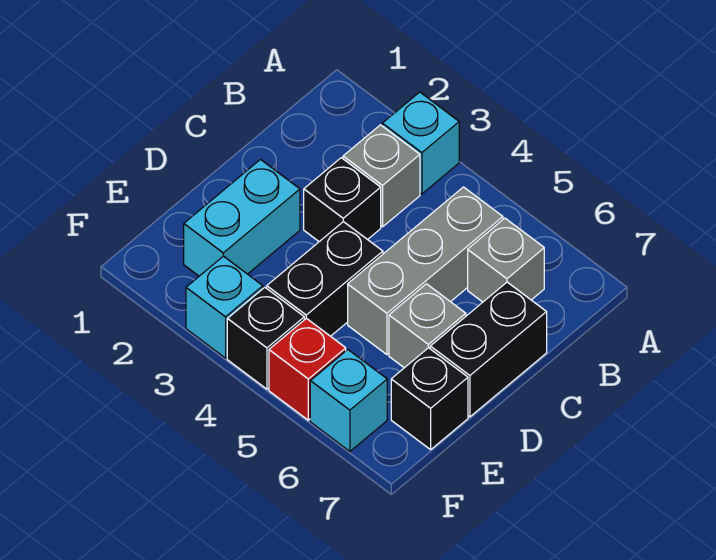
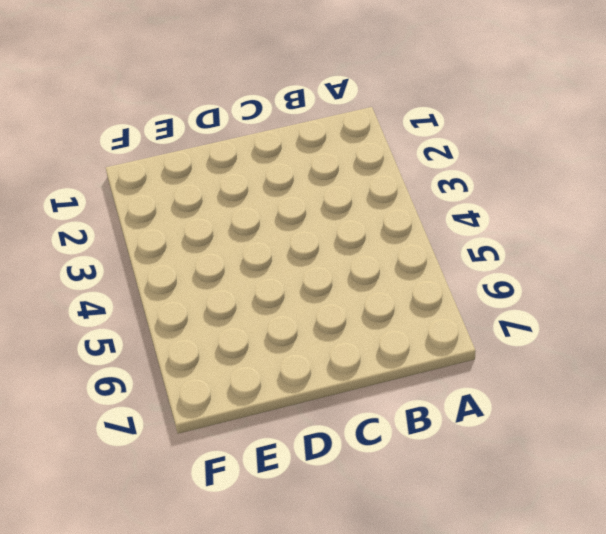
none -> cyan 1x1 brick [382,92,459,194]
none -> grey 1x1 brick [343,125,420,227]
none -> grey 1x3 brick [348,187,503,355]

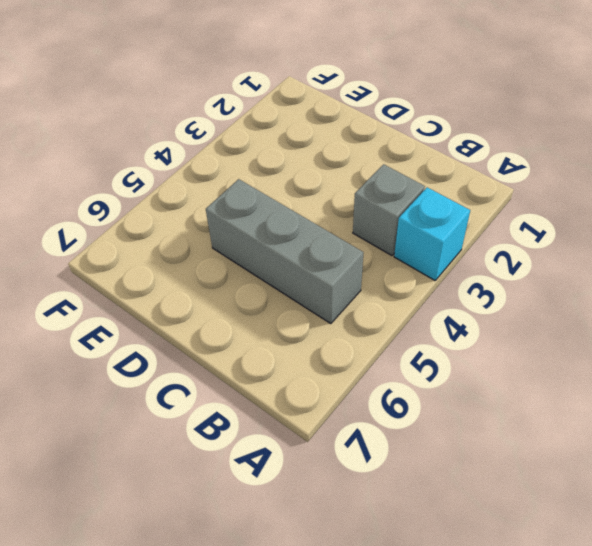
none -> grey 1x1 brick [468,218,544,302]
none -> black 1x1 brick [304,158,381,242]
none -> black 1x2 brick [430,282,547,417]

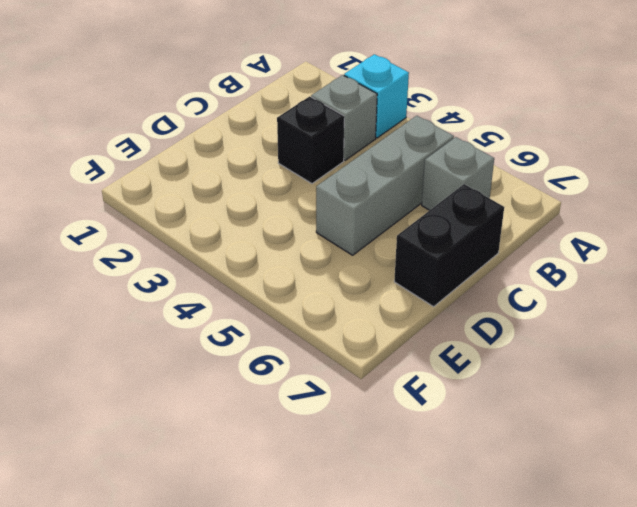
none -> cyan 1x2 brick [184,160,300,276]
none -> black 1x2 brick [267,222,383,336]
none -> grey 1x1 brick [389,284,466,368]

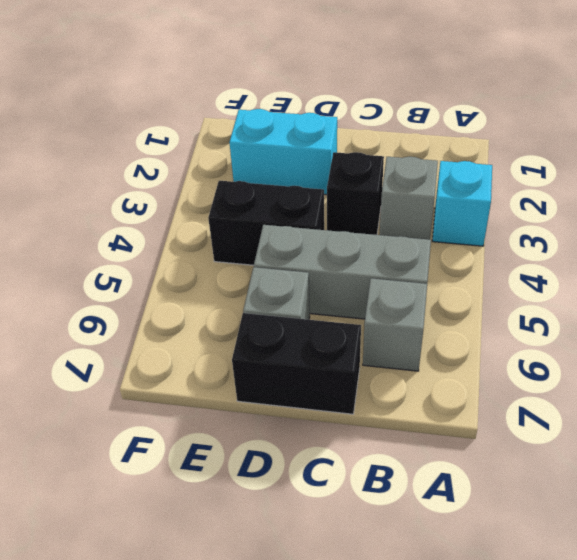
none -> black 1x1 brick [391,348,468,450]
none -> cyan 1x1 brick [186,256,263,358]
none -> black 1x1 brick [227,288,304,389]

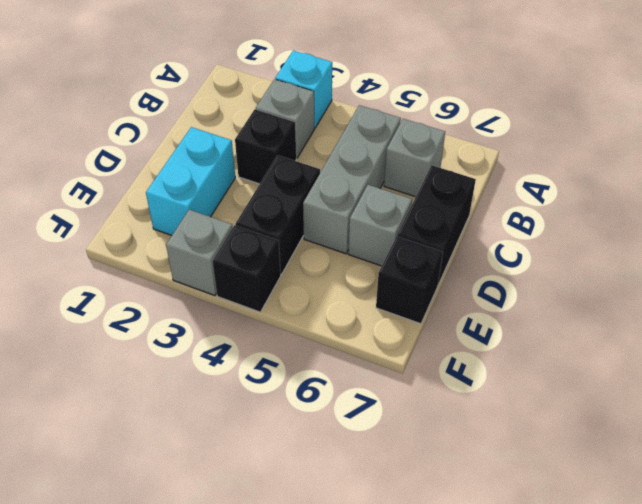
grey 1x1 brick [166,210,233,296] -> cyan 1x1 brick [186,256,263,358]
none -> red 1x1 brick [269,318,346,420]
none -> cyan 1x1 brick [310,350,387,451]

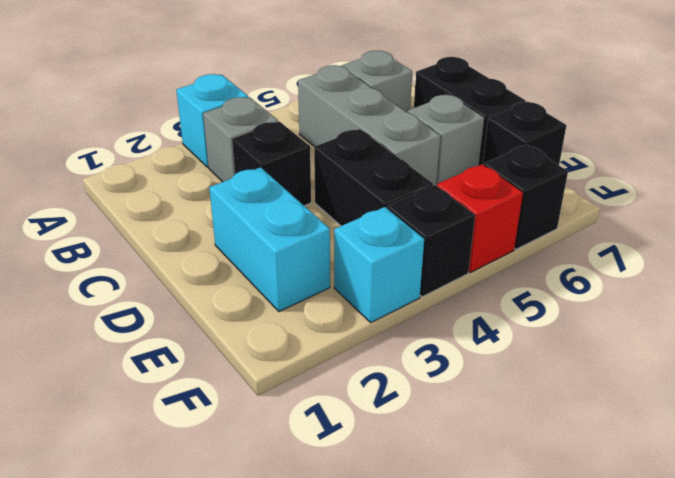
black 1x1 brick [484,145,568,249] -> cyan 1x1 brick [310,350,387,451]

